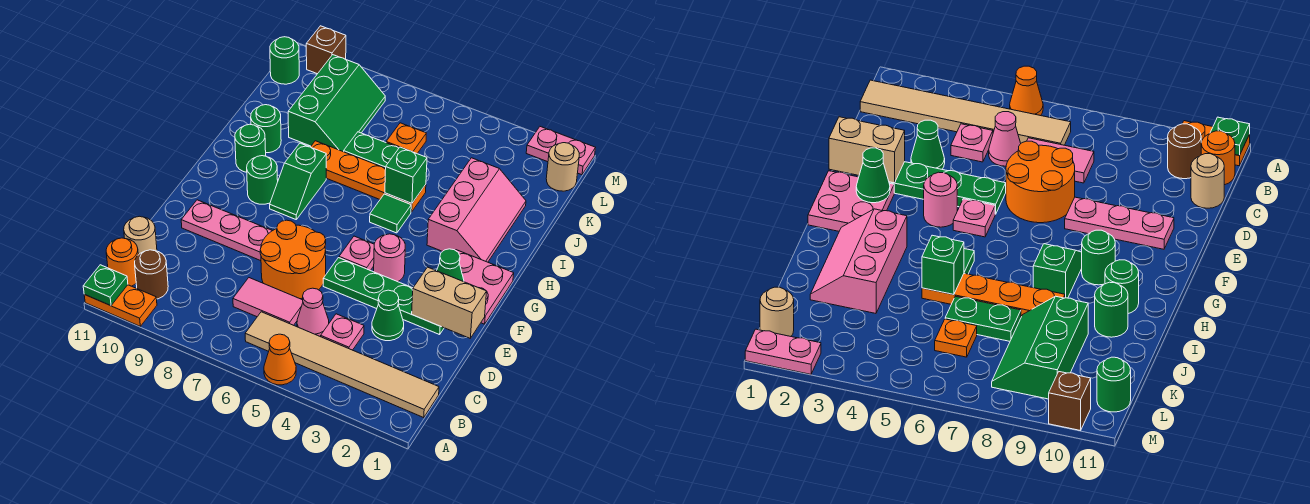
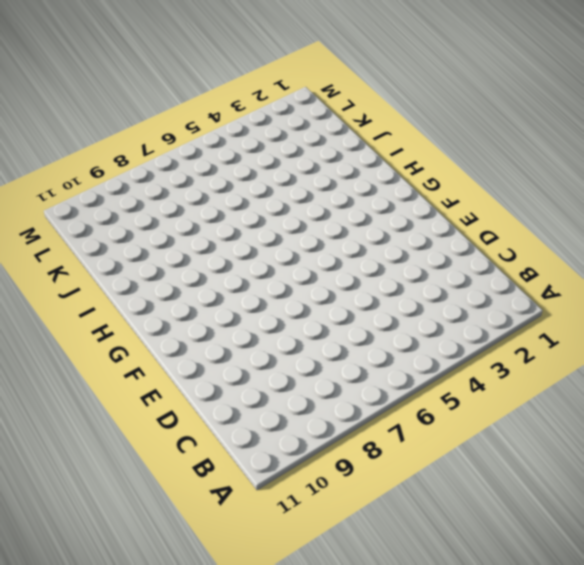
none -> orange 1x1 cone [264,334,296,385]
none -> orange 1x2 plate [84,285,157,326]
none -> tan 1x6 tile [245,312,439,418]
none -> brown 1x1 round brick [135,250,168,299]

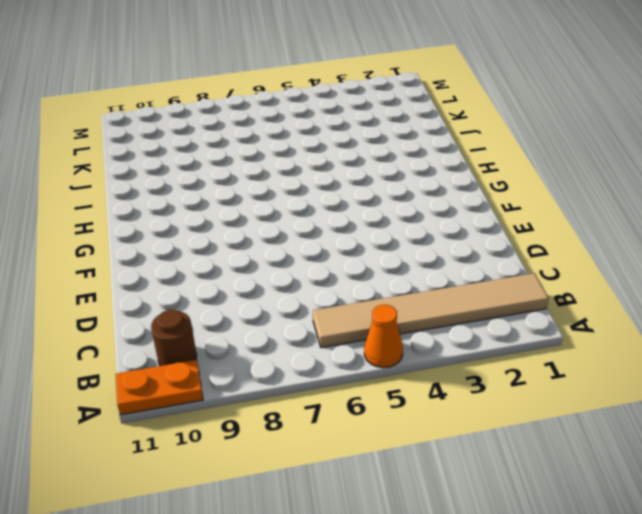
none -> orange 1x1 round brick [106,238,138,286]
none -> pink 1x1 plate [321,314,364,350]
none -> pink 1x1 cone [297,288,329,337]
none -> pink 1x2 tile [233,278,303,325]

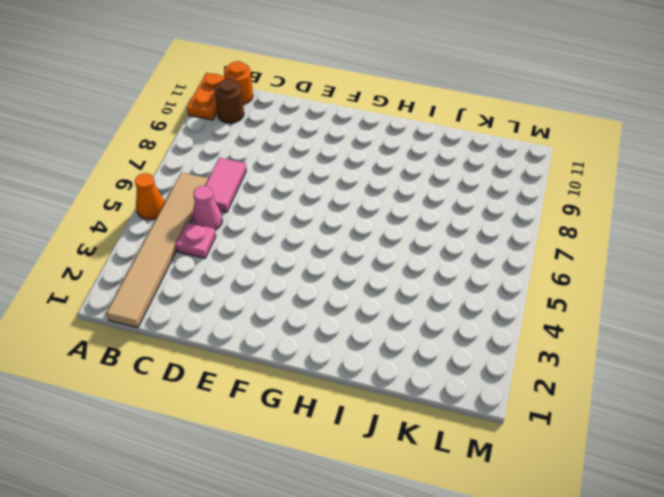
none -> tan 1x1 round brick [124,216,157,255]
none -> green 1x1 cone [372,290,404,341]
none -> orange 2x2 round brick [260,220,326,299]
none -> green 1x4 plate [323,258,444,335]

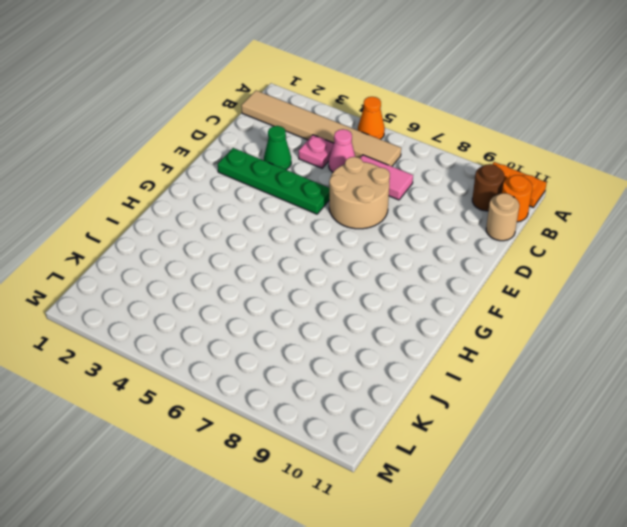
tan 2x2 round brick [329,157,390,229] -> orange 2x2 round brick [260,220,326,299]
none -> pink 1x3 plate [181,200,272,261]
none -> pink 2x2 plate [456,250,514,324]
none -> pink 1x1 round brick [374,234,405,282]
none -> pink 1x1 plate [339,236,374,270]

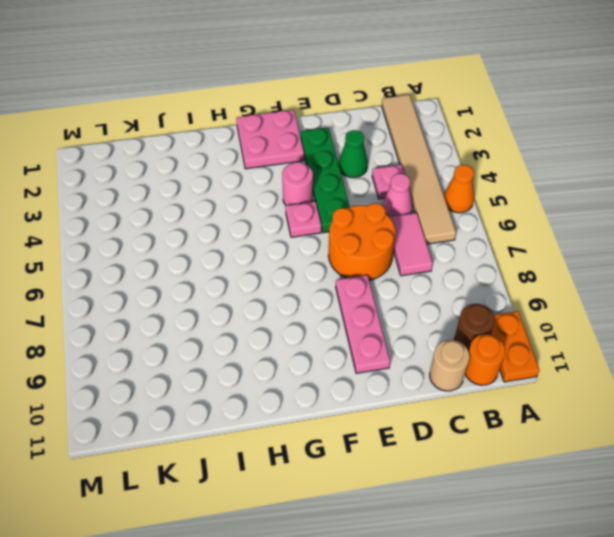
none -> green 1x2 slope [270,143,326,219]
none -> green 1x1 round brick [247,156,278,204]
none -> pink 2x3 slope [427,158,526,262]
none -> green 1x1 tile [370,194,411,233]

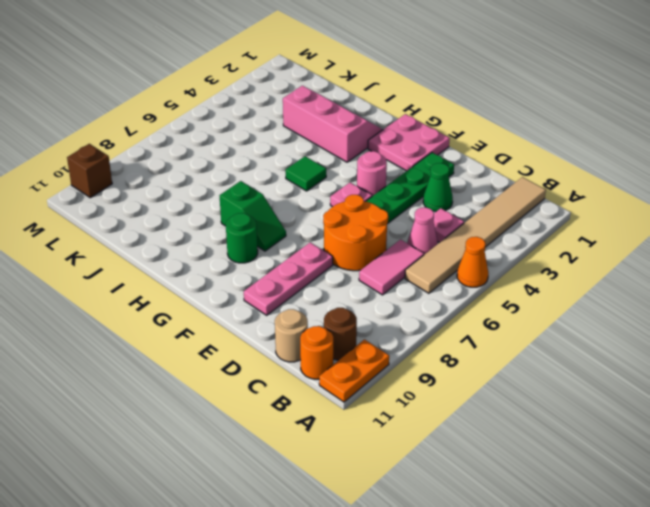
none -> green 1x1 round brick [235,124,266,172]
none -> orange 1x4 plate [311,141,426,212]
none -> green 1x1 round brick [251,105,281,153]
none -> green 1x2 plate [344,132,399,168]

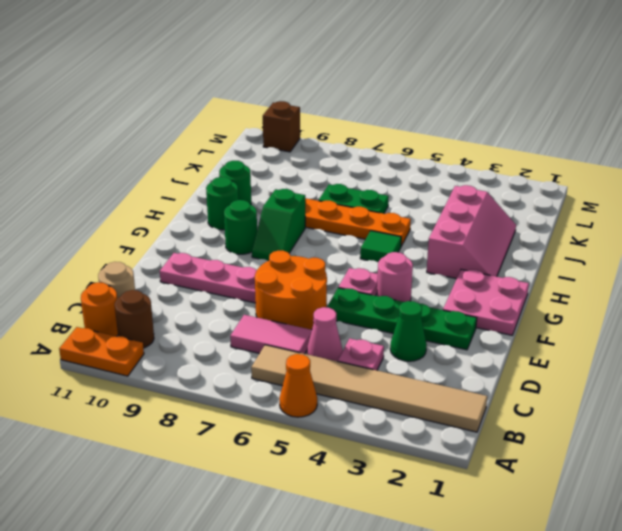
none -> green 2x3 slope [288,55,385,152]
none -> orange 1x1 plate [386,123,426,153]
none -> tan 1x1 round brick [546,143,579,191]
none -> green 1x1 round brick [270,37,299,84]

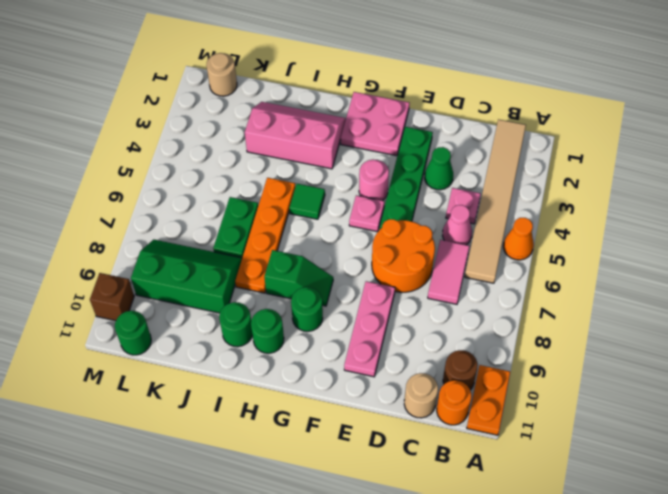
none -> orange 1x1 plate [386,123,426,153]
none -> pink 1x2 plate [526,127,595,175]
none -> green 1x1 plate [83,265,128,306]
none -> tan 1x2 brick [412,267,487,338]

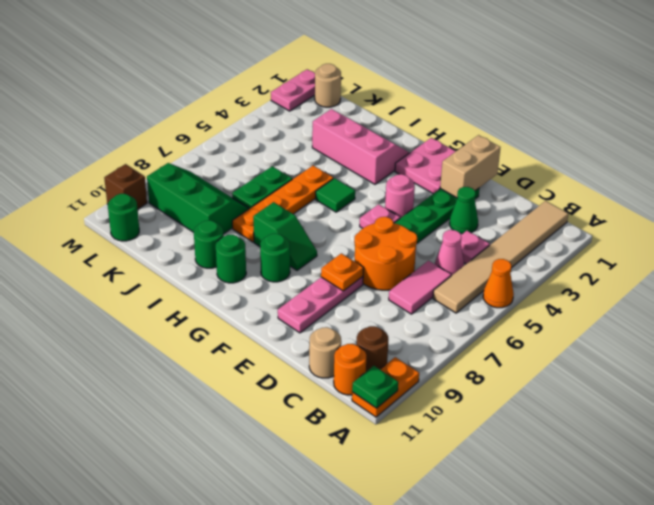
orange 1x1 plate [321,253,364,291] -> orange 1x1 plate moved to [386,123,426,153]
none -> green 1x1 cone [437,249,464,282]
none -> green 1x1 brick [385,147,427,203]

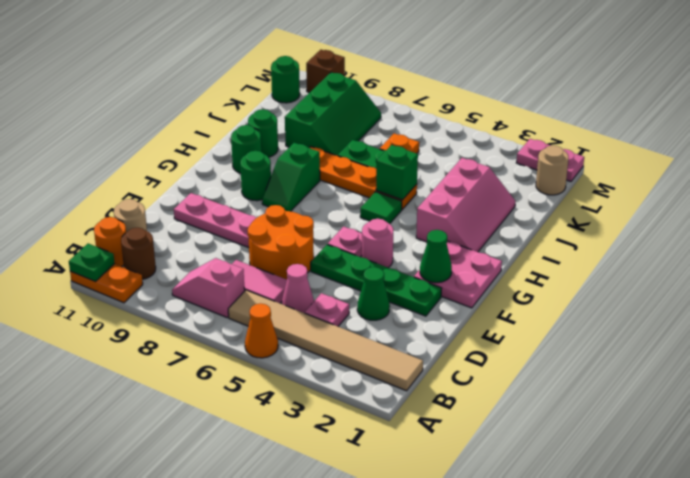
pink 1x2 slope [172,258,245,317] -> none
none -> tan 1x2 brick [412,267,487,338]

